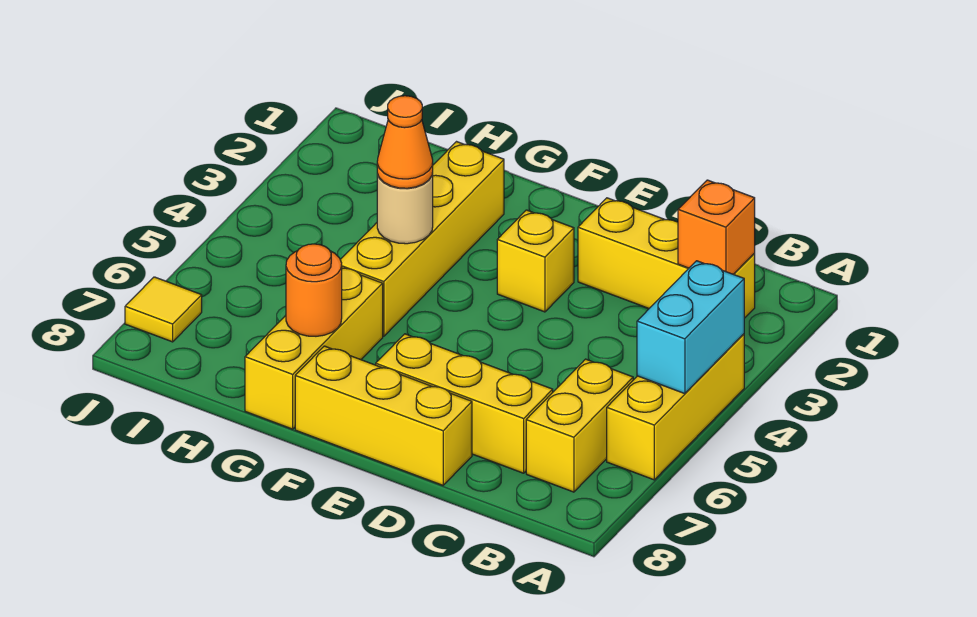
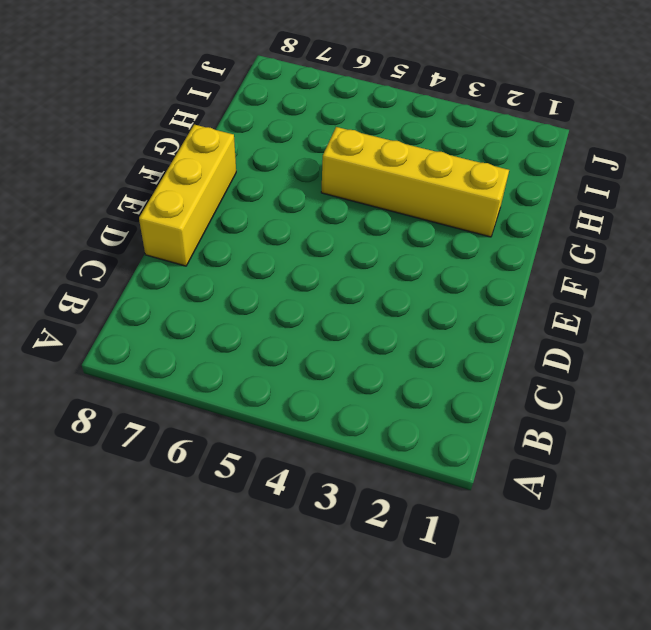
none -> yellow 1x3 brick [607,334,744,480]
none -> yellow 1x3 brick [578,198,755,318]
none -> yellow 1x2 brick [526,359,633,492]

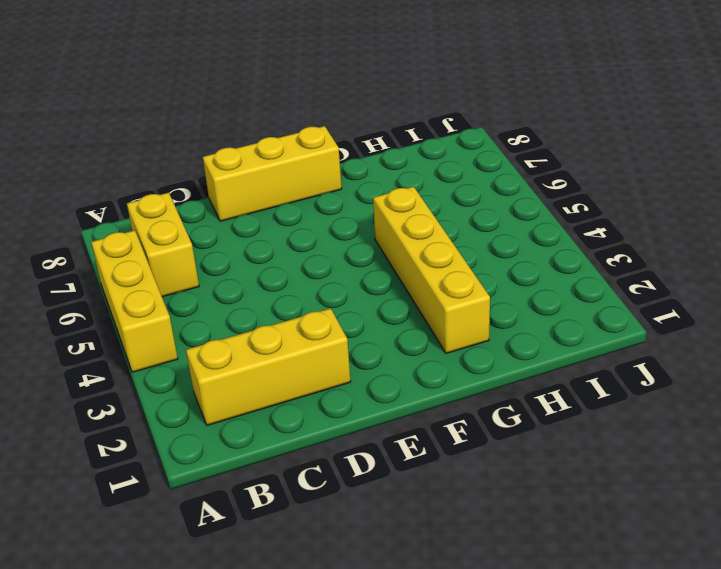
none -> yellow 1x3 brick [376,334,553,473]
none -> yellow 1x1 brick [497,210,574,312]
none -> yellow 1x3 brick [245,268,383,429]

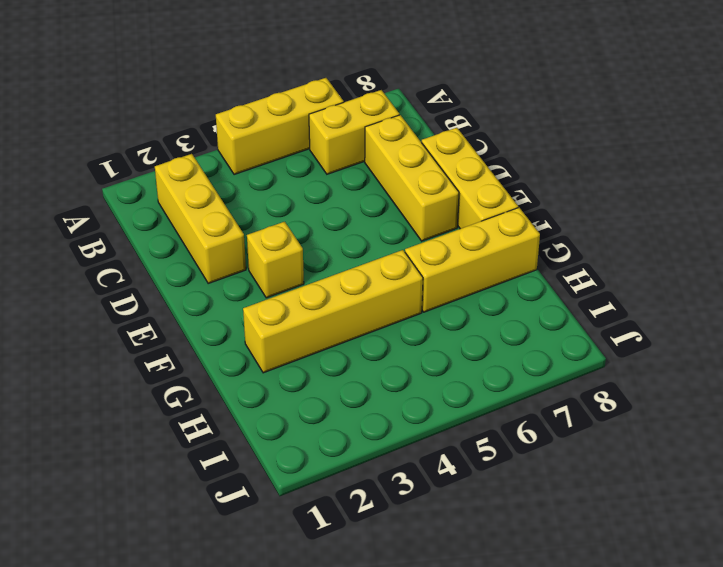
none -> yellow 1x1 tile [125,277,202,342]
none -> cyan 1x2 brick [637,261,744,394]
none -> orange 1x1 brick [678,180,755,274]

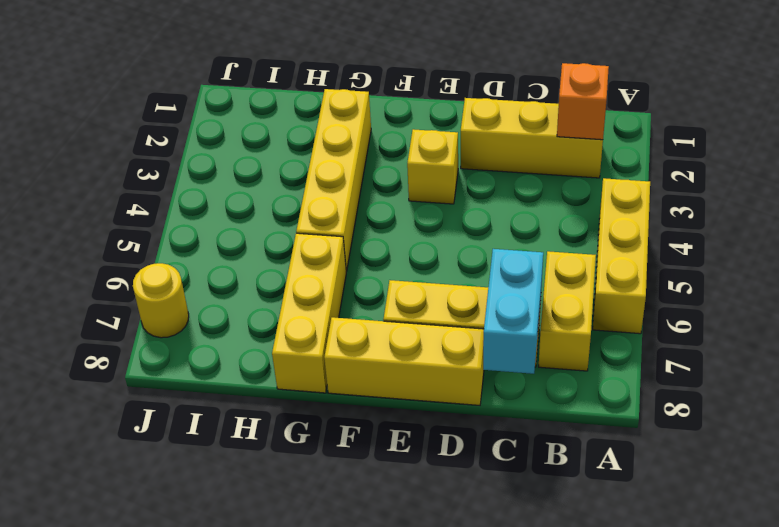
cyan 1x2 brick [483,249,543,374] -> cyan 1x2 brick moved to [637,261,744,394]
yellow 1x1 round brick [133,263,189,338] -> yellow 1x1 tile [125,277,202,342]
none -> tan 1x1 round brick [377,173,433,244]
none -> orange 1x1 round brick [286,244,342,336]
none -> orange 1x1 cone [377,96,433,188]

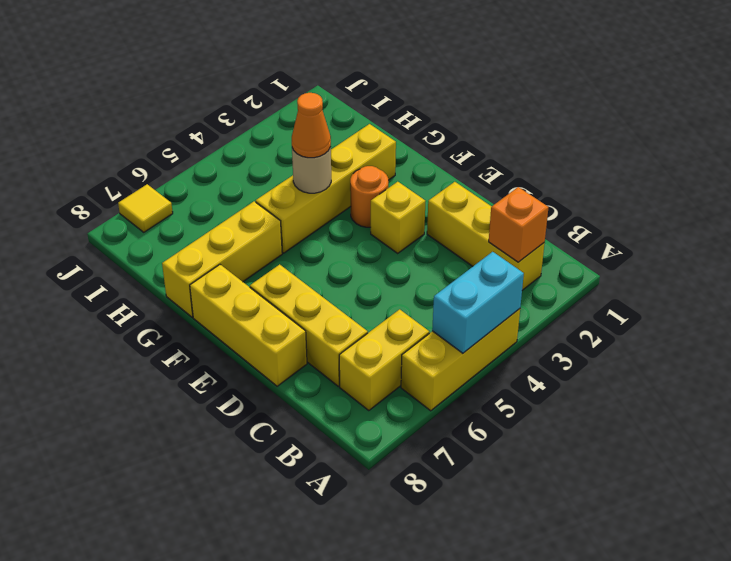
orange 1x1 round brick [350,166,388,227] -> orange 1x1 round brick moved to [286,244,342,336]

